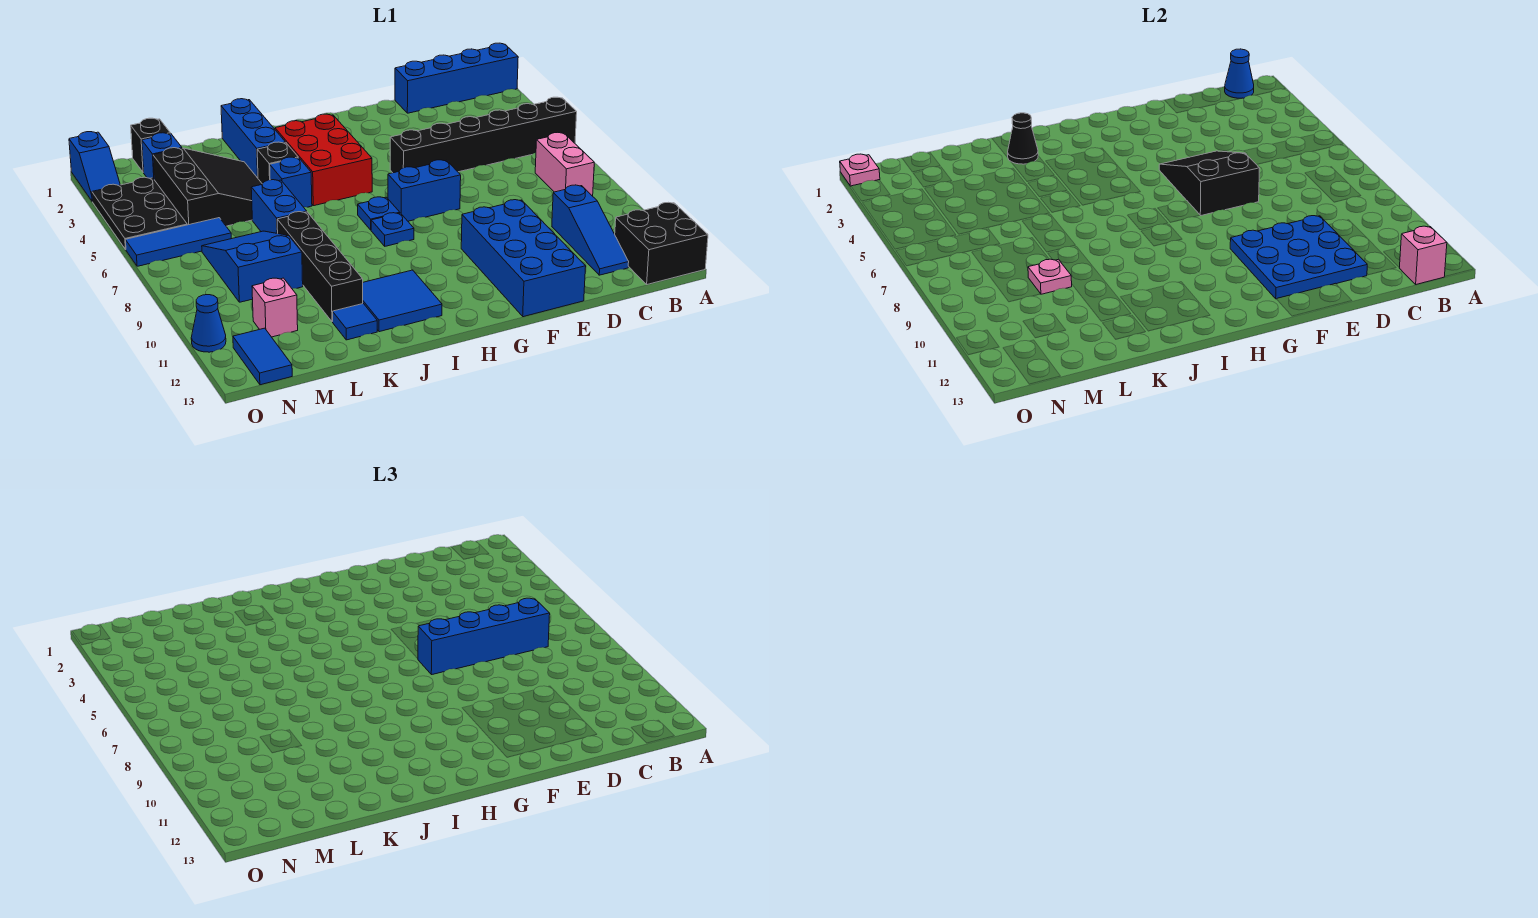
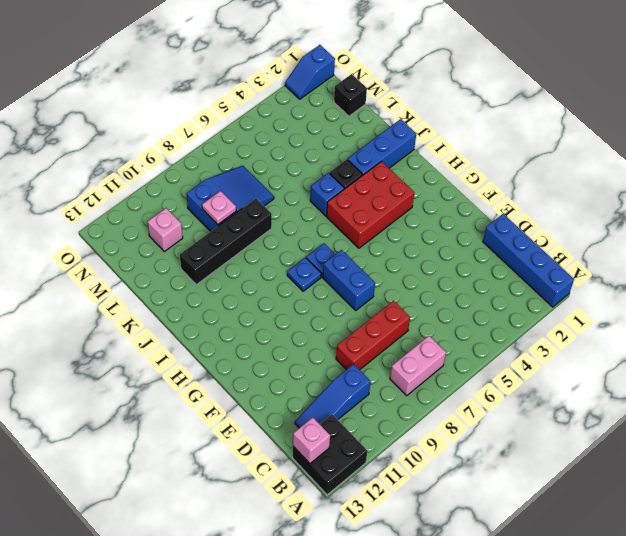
red 1x3 brick [336,301,410,370] -> none
none -> black 1x6 brick [390,97,577,173]
none -> blue 2x4 brick [461,200,586,317]
none -> blue 2x2 tile [363,270,442,332]
none -> black 3x3 slope [153,148,262,226]

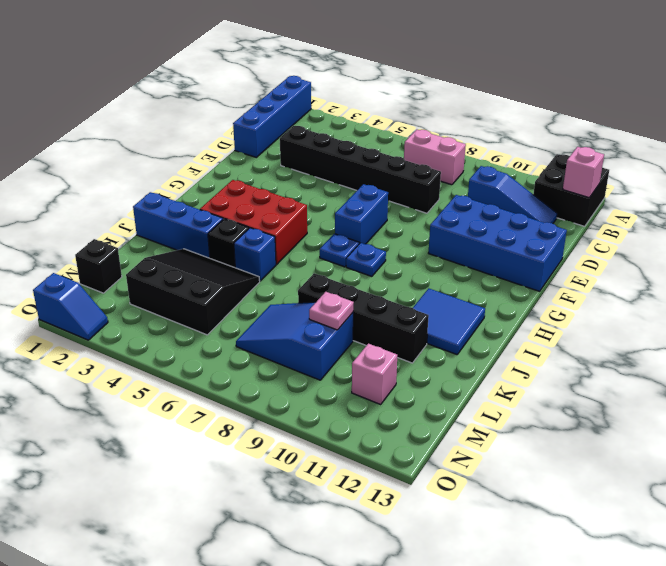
black 1x6 brick [280,126,441,213] -> black 1x6 brick turned to [390,97,577,173]
none -> blue 1x2 brick [251,180,307,233]
none -> blue 1x1 tile [333,304,377,340]
none -> blue 1x1 brick [142,133,182,179]
none -> blue 1x3 tile [125,218,231,266]

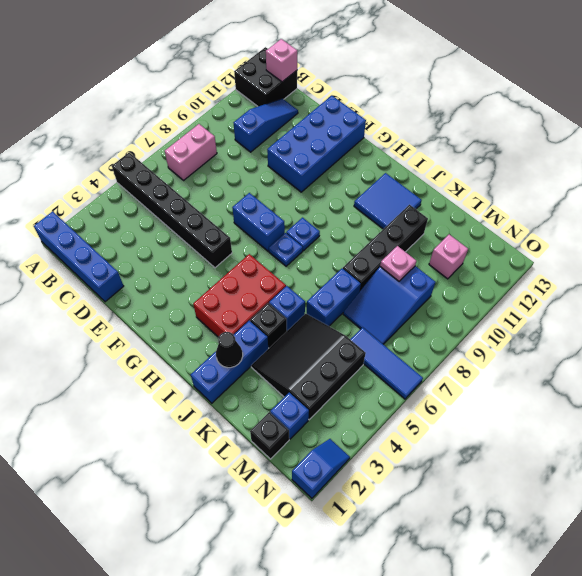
none -> blue 1x1 tile [333,304,377,340]
none -> black 2x3 plate [92,177,187,249]
none -> blue 1x2 tile [233,328,292,385]
none -> blue 1x1 cone [191,295,226,352]

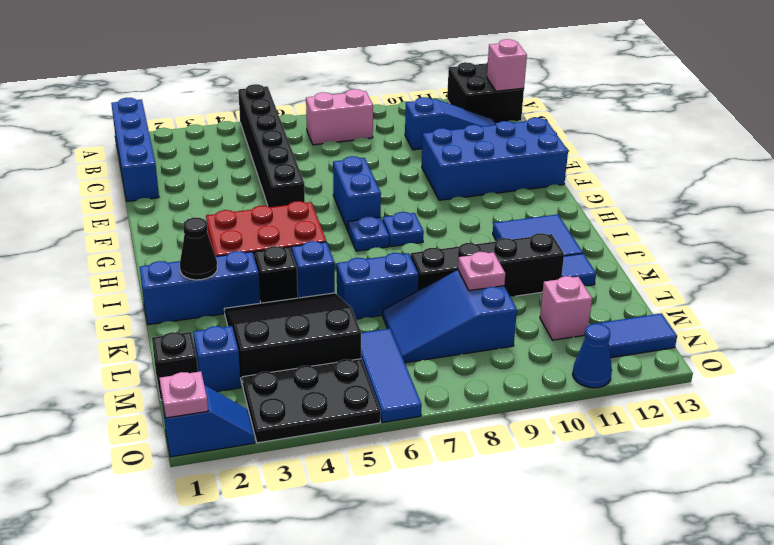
none -> blue 1x1 cone [1225,49,1254,99]
none -> blue 3x3 plate [1230,216,1367,299]
none -> black 2x3 slope [1159,151,1260,216]
none -> blue 1x4 brick [418,598,550,675]

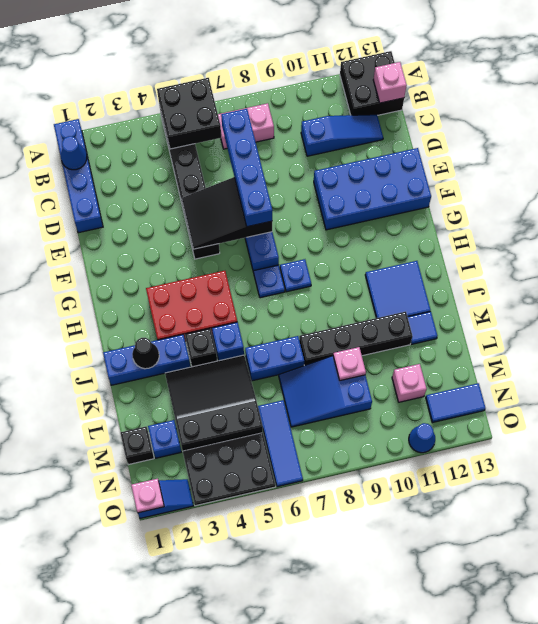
black 2x2 brick [157,78,221,149] -> none
none -> blue 3x3 plate [1230,216,1367,299]

